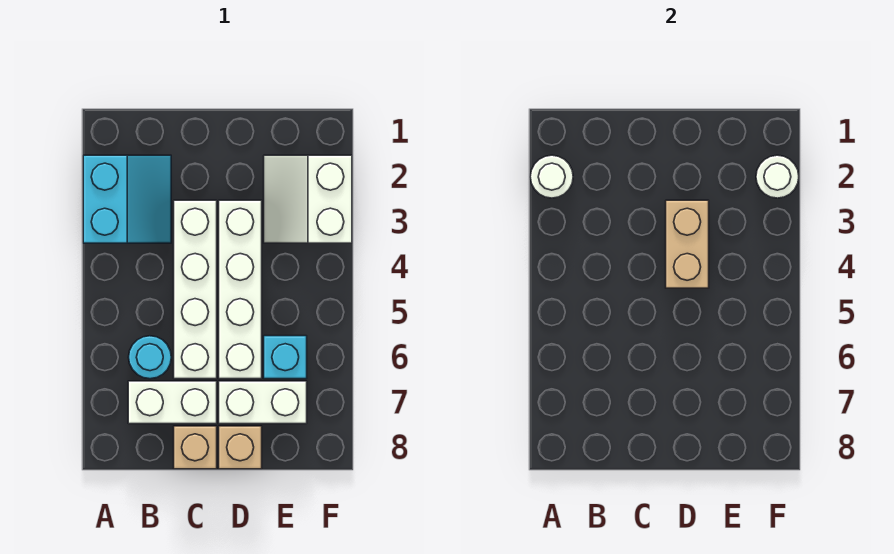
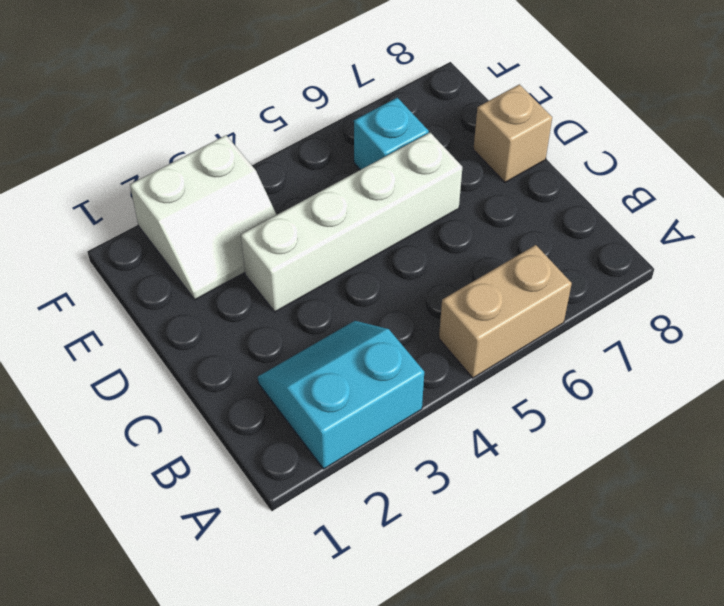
tan 1x2 brick [439,245,572,378] -> tan 1x2 brick moved to [666,200,709,288]
none -> cyan 1x1 round brick [129,336,171,379]
none -> white 1x2 brick [128,381,217,424]
none -> white 1x4 brick [174,200,217,379]

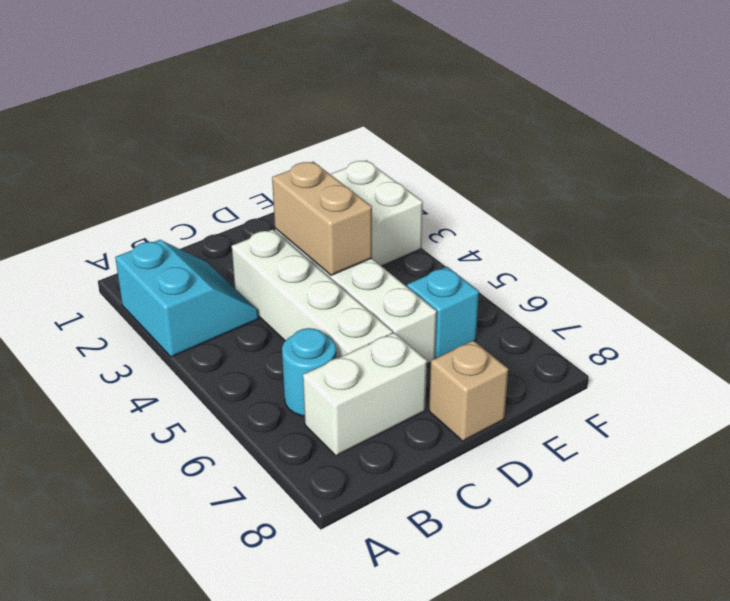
none -> tan 1x1 brick [174,426,217,469]
none -> white 1x2 brick [219,381,307,424]
none -> white 1x1 round brick [530,155,573,198]

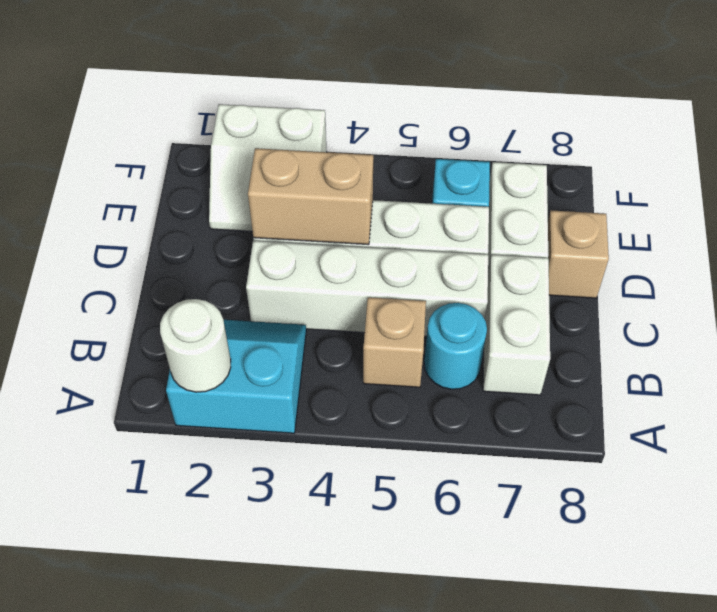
tan 1x1 brick [363,297,426,387] -> tan 1x1 brick moved to [174,426,217,469]
none -> white 1x1 round brick [756,155,799,198]

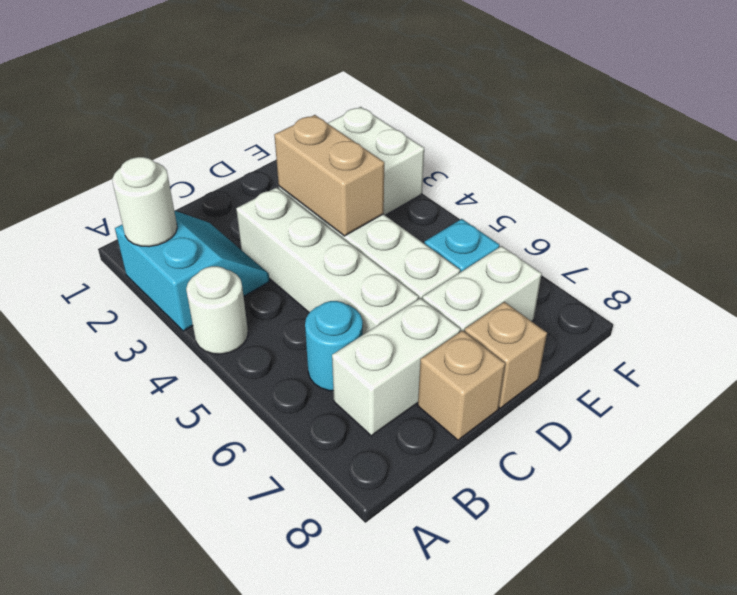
white 1x1 round brick [186,266,248,354] -> white 1x1 round brick moved to [756,155,799,198]

